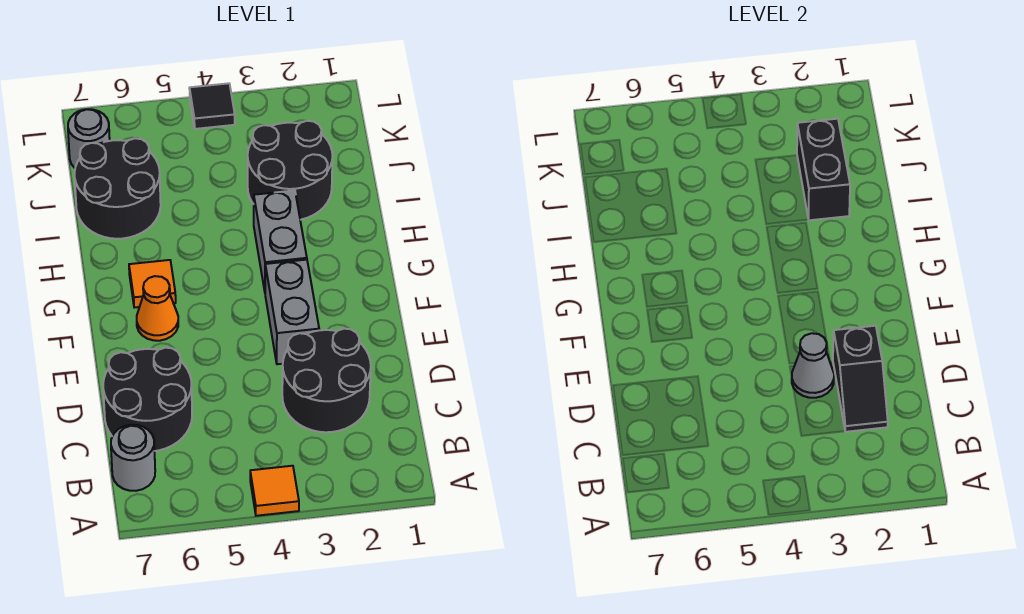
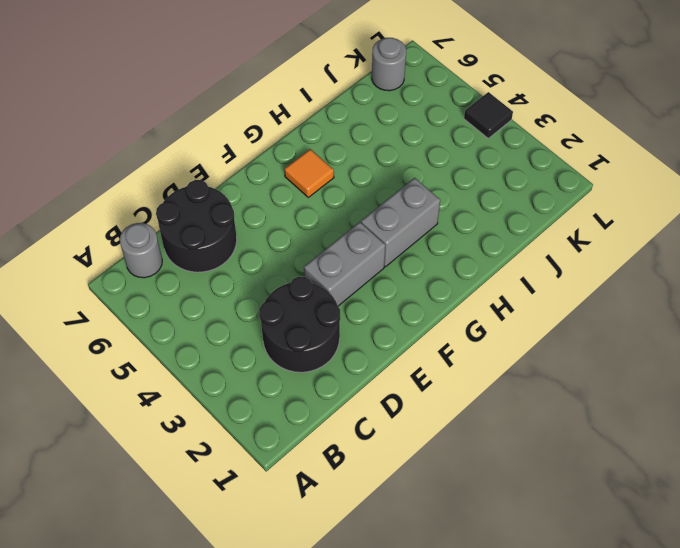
none -> orange 1x1 tile [250,466,299,516]
none -> orange 1x1 cone [137,276,178,341]
none -> black 2x2 round brick [248,121,332,220]

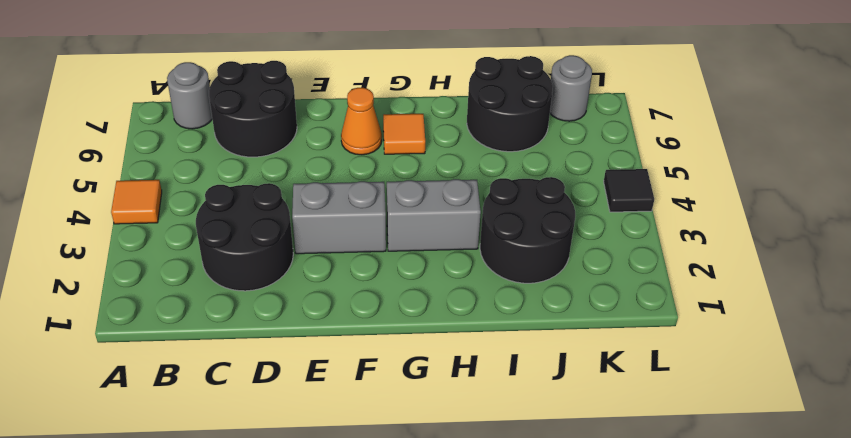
none -> black 1x2 slope [833,326,888,432]
none -> grey 1x1 cone [792,333,834,398]
none -> black 1x2 brick [797,119,850,220]

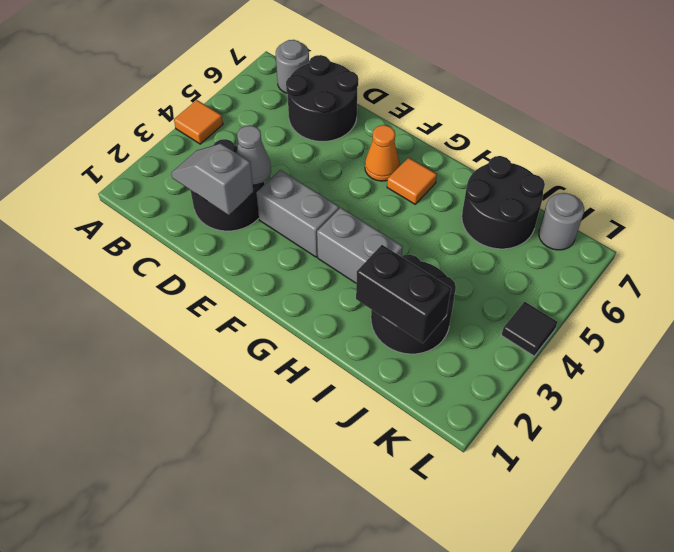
grey 1x2 slope [171,143,254,215] -> black 1x2 slope [833,326,888,432]

